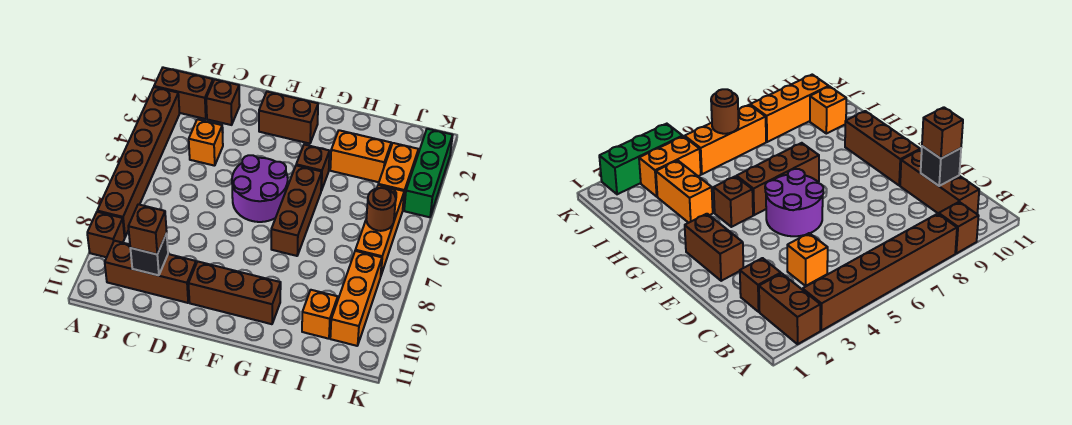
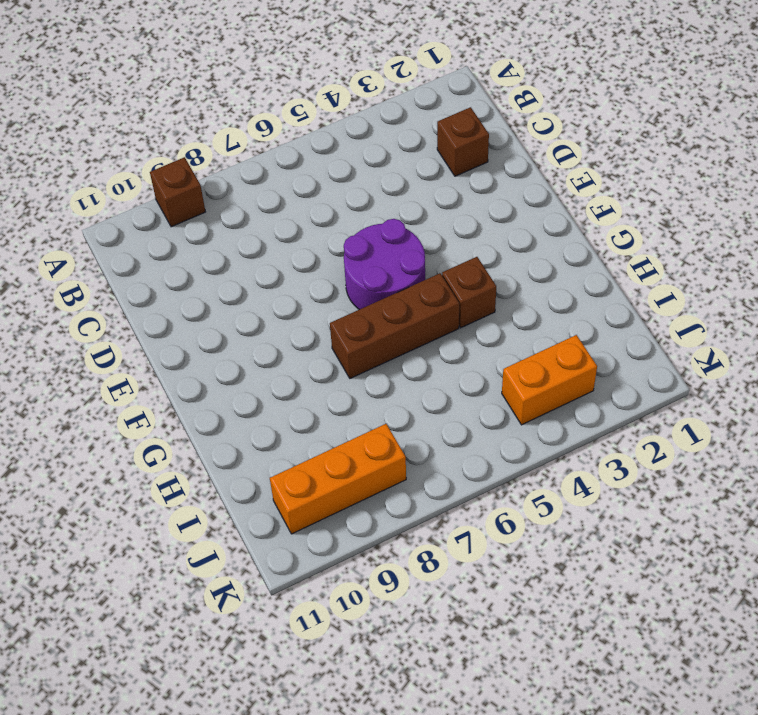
none -> brown 1x2 brick [154,68,213,119]
none -> brown 1x6 brick [97,87,180,237]
none -> brown 1x3 brick [105,241,196,303]

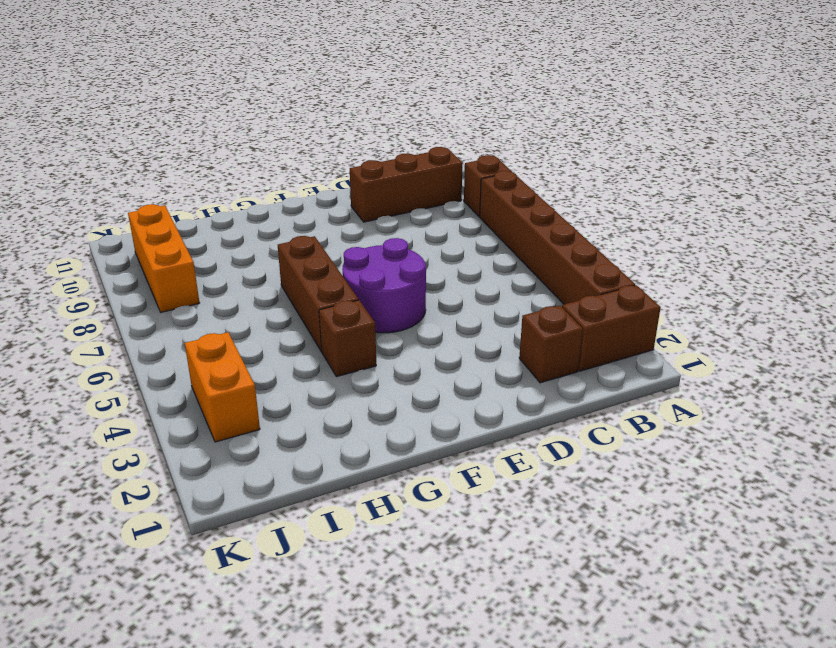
none -> orange 1x1 brick [189,119,223,166]
none -> brown 1x2 brick [259,92,318,144]
none -> brown 1x3 brick [188,261,281,324]

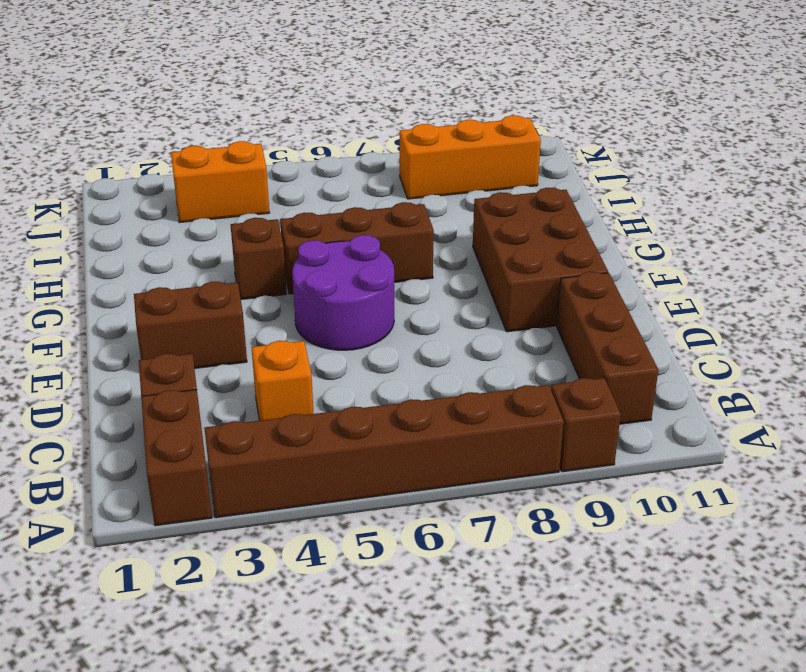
brown 1x2 brick [134,282,247,368] -> brown 1x2 brick turned to [259,92,318,144]
brown 2x3 brick [473,188,608,332] -> brown 1x3 brick [188,261,281,324]
none -> orange 1x2 brick [330,130,391,182]
none -> orange 1x1 brick [302,290,338,339]
none -> orange 1x3 brick [355,185,404,275]

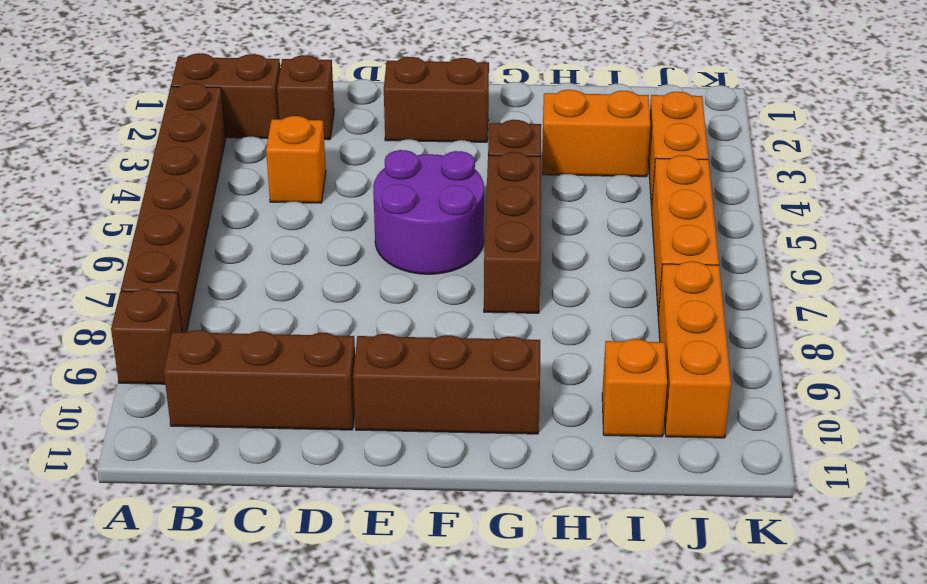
none -> green 1x3 brick [404,129,453,217]
none -> black 1x1 brick [130,234,168,275]
none -> brown 1x1 round brick [366,188,396,231]

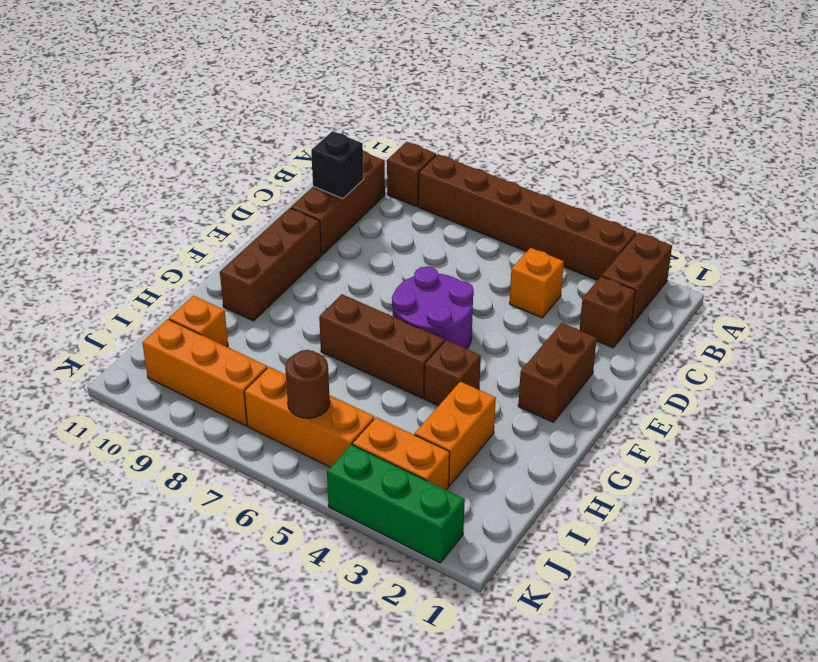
none -> brown 1x1 brick [128,204,167,254]

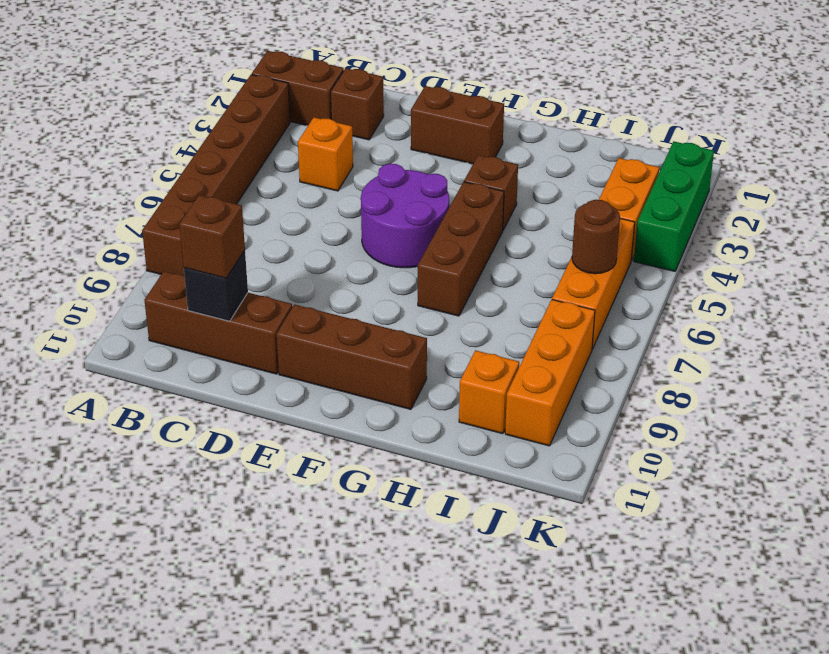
none -> brown 1x1 brick [87,212,125,257]
none -> orange 1x2 brick [330,130,391,182]

